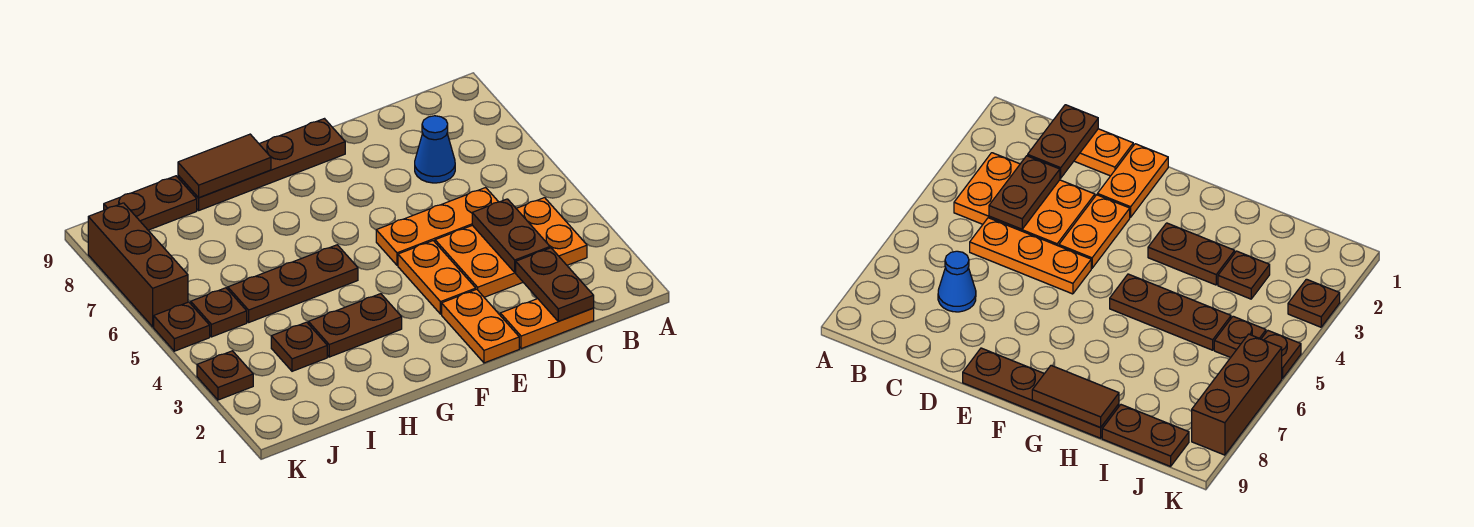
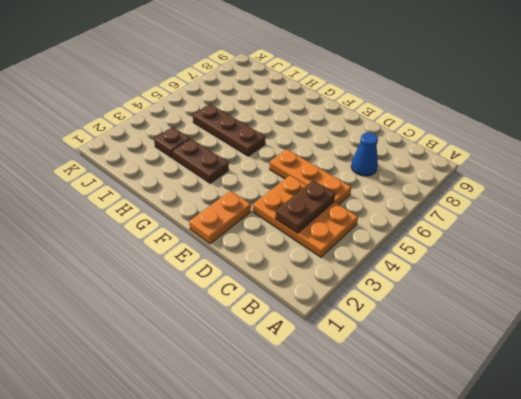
none -> orange 1x2 plate [500,299,594,349]
none -> orange 1x2 plate [398,241,476,314]
none -> brown 1x4 plate [178,119,345,210]

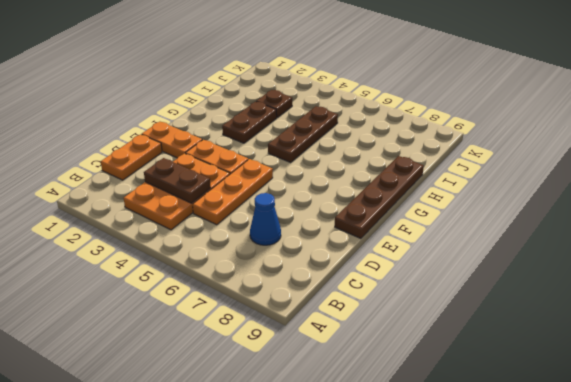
none -> brown 1x2 plate [104,176,197,230]
none -> brown 1x1 plate [191,288,247,337]
none -> brown 1x1 plate [197,351,253,400]

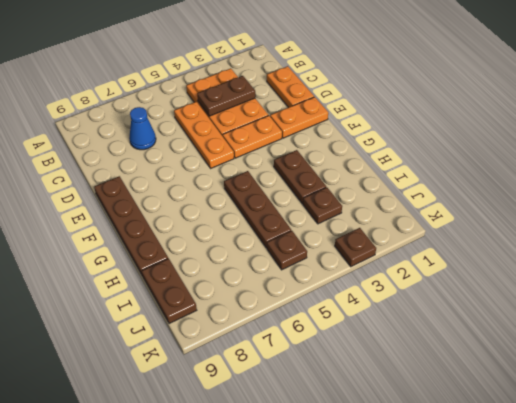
none -> brown 1x1 plate [154,302,210,351]
none -> brown 1x3 brick [88,203,188,327]
none -> brown 1x2 plate [515,248,594,321]

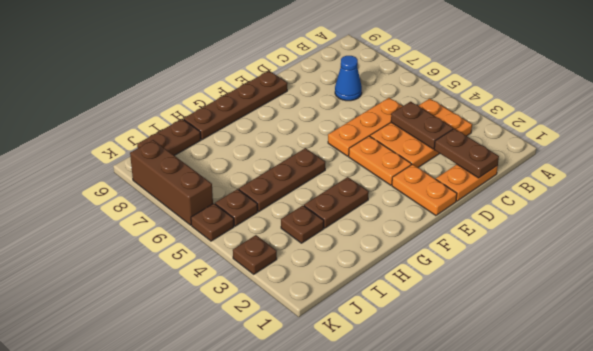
none -> brown 1x2 tile [178,134,271,198]

